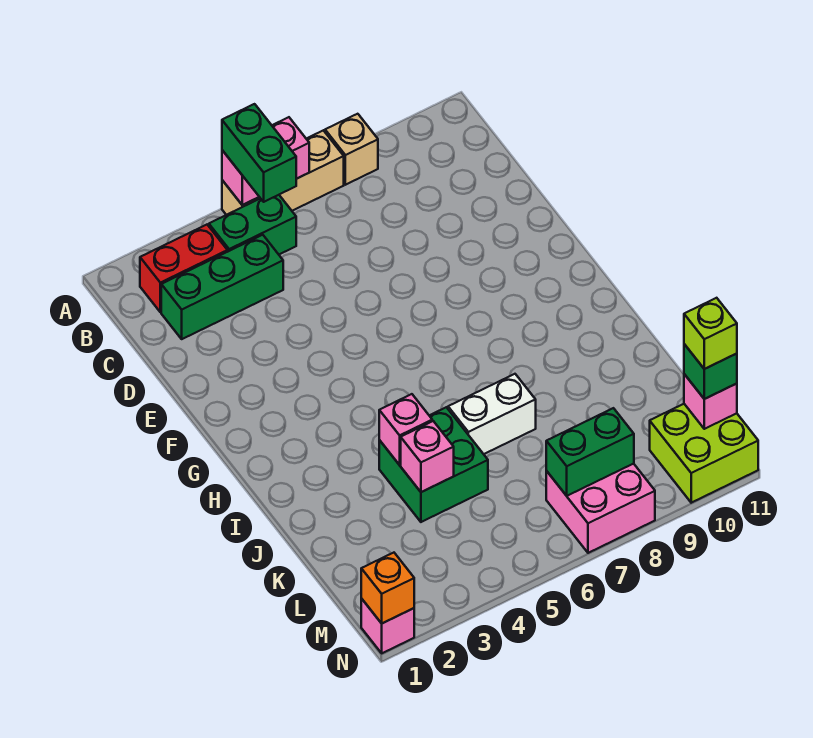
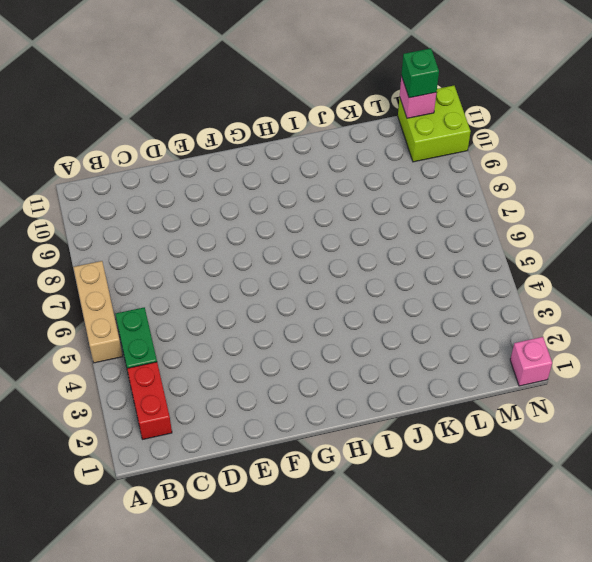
none -> tan 1x1 brick [325,114,378,185]
none -> green 1x3 brick [161,235,283,339]
none -> green 2x2 brick [379,407,488,522]

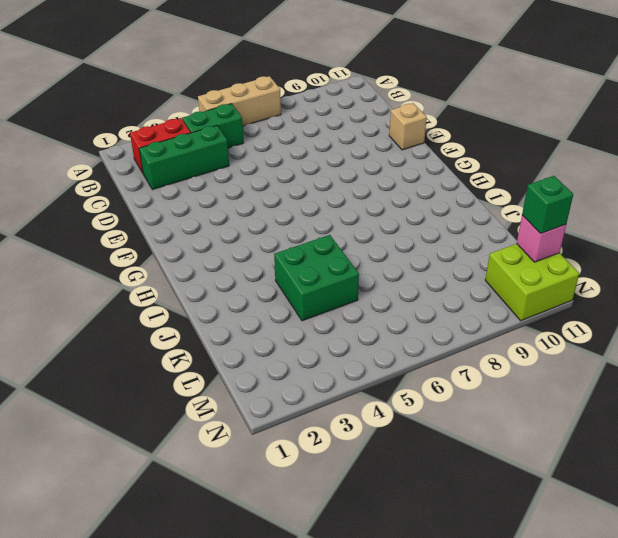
tan 1x1 brick [389,103,427,150] -> tan 1x1 brick moved to [325,114,378,185]
none -> white 1x2 brick [448,374,536,454]
none -> pink 2x2 brick [546,464,655,553]
none -> pink 1x1 brick [361,598,414,653]

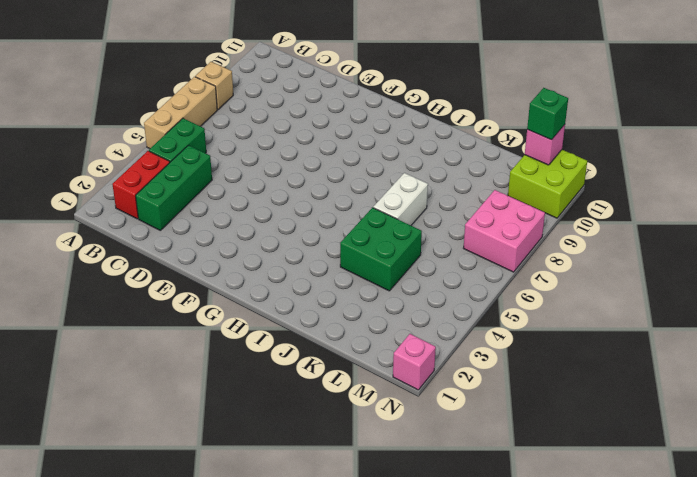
none -> pink 1x2 brick [222,117,309,205]
none -> pink 1x1 brick [379,394,432,465]
none -> pink 1x1 brick [401,421,454,492]

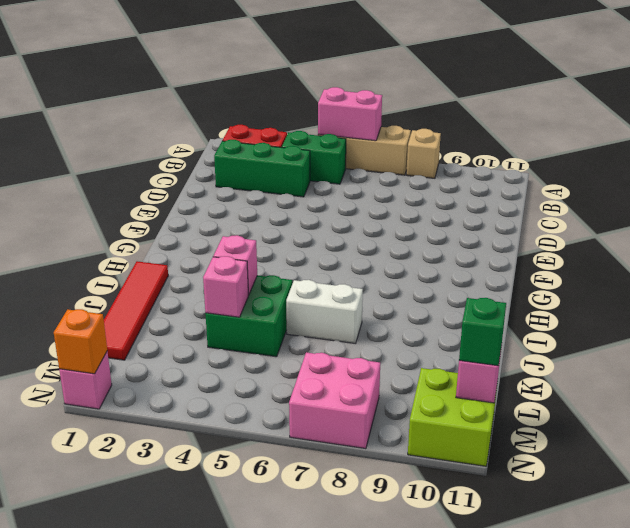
red 1x4 tile [104,261,168,360] -> none
none -> green 1x2 brick [546,408,634,496]
none -> green 1x2 brick [222,104,296,202]
none -> lime 1x1 brick [684,298,737,369]

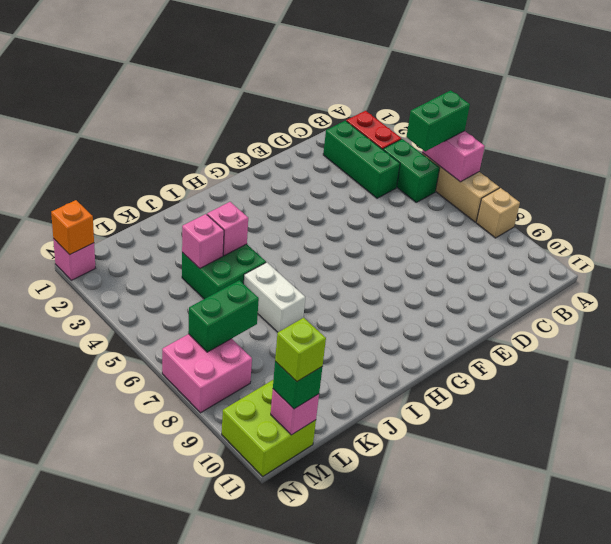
green 1x2 brick [188,280,259,352] -> green 1x2 brick turned to [546,408,634,496]

